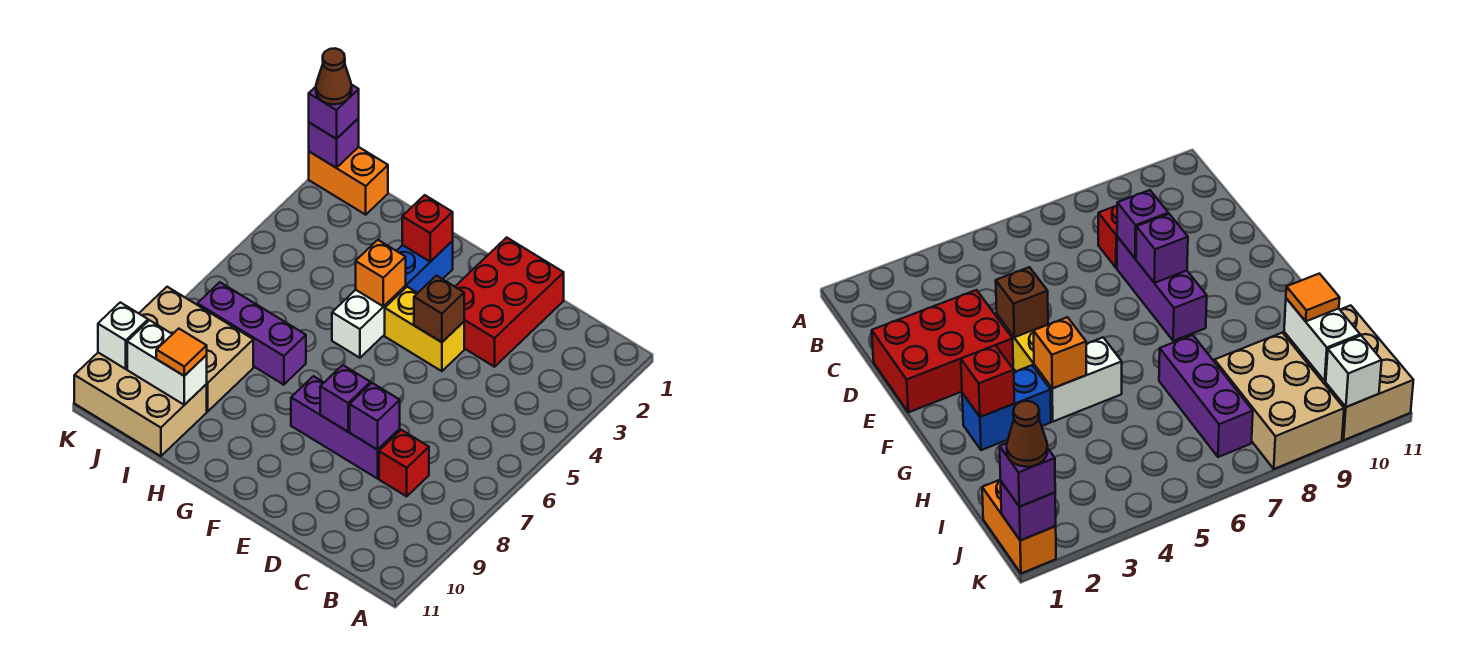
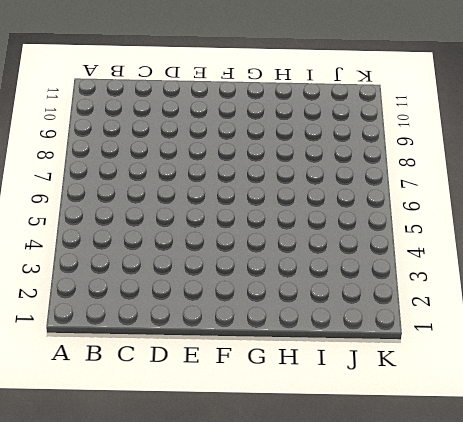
none -> red 1x1 brick [379,430,429,496]
none -> red 2x3 brick [455,237,564,367]
none -> purple 1x3 brick [291,376,400,479]

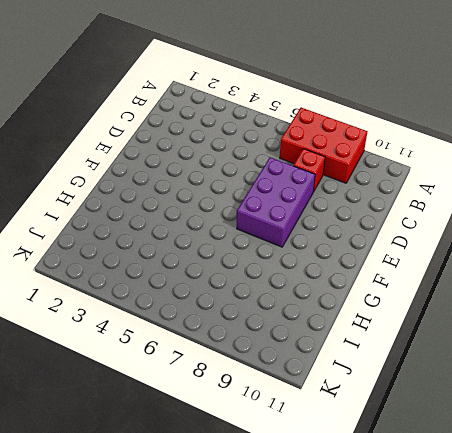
red 2x3 brick [280,108,368,183] -> red 2x3 brick moved to [455,237,564,367]
purple 2x3 brick [237,157,315,247] -> purple 1x3 brick [291,376,400,479]
none -> yellow 1x2 brick [385,287,464,371]
none -> blue 1x2 brick [397,241,453,293]
none -> white 1x2 brick [332,286,406,358]

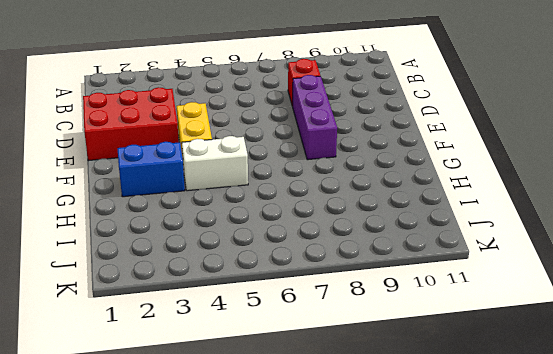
none -> purple 1x3 brick [197,282,306,385]
none -> tan 2x3 brick [139,287,253,411]
none -> tan 2x3 brick [74,353,207,456]

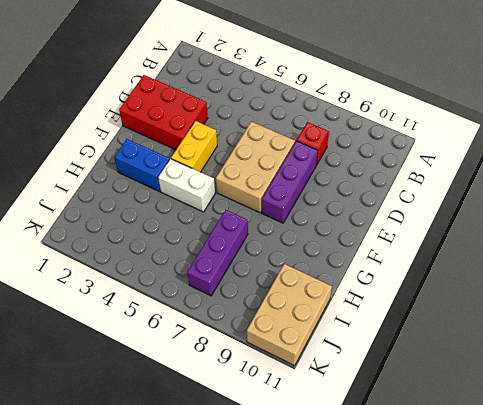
tan 2x3 brick [216,122,295,213] -> tan 2x3 brick moved to [139,287,253,411]
none -> orange 1x2 brick [309,147,388,215]
none -> purple 1x1 brick [350,383,400,450]
none -> brown 1x1 brick [414,276,464,342]

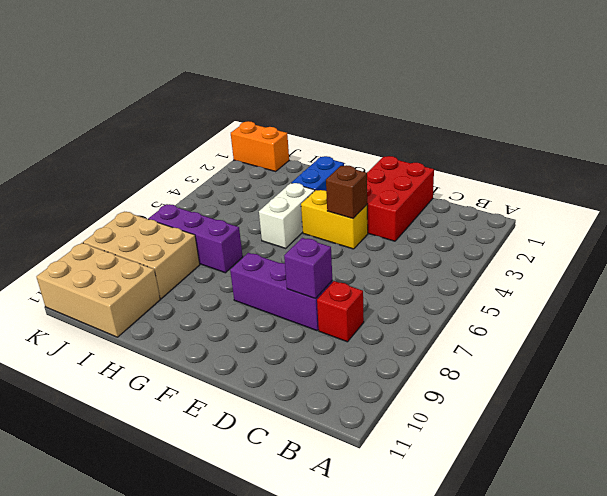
none -> purple 1x1 brick [320,365,371,432]
none -> red 1x1 brick [402,195,453,262]
none -> orange 1x1 brick [356,240,406,307]

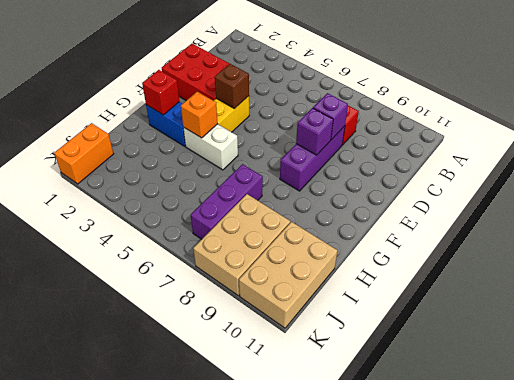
none -> white 1x2 brick [127,320,207,405]
none -> purple 1x1 brick [309,118,359,168]
none -> white 1x1 brick [98,302,148,369]

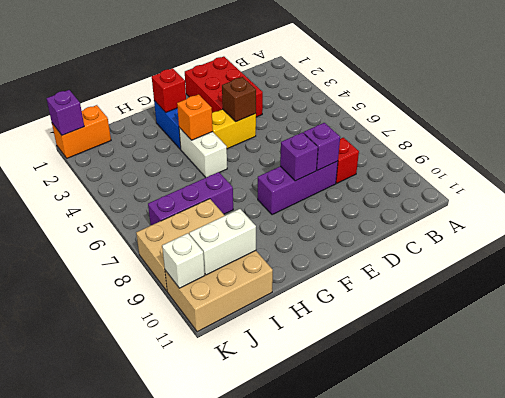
none -> orange 1x1 tile [156,329,207,376]
none -> purple 1x1 brick [309,84,359,139]
none -> brown 1x1 cone [316,48,352,104]

